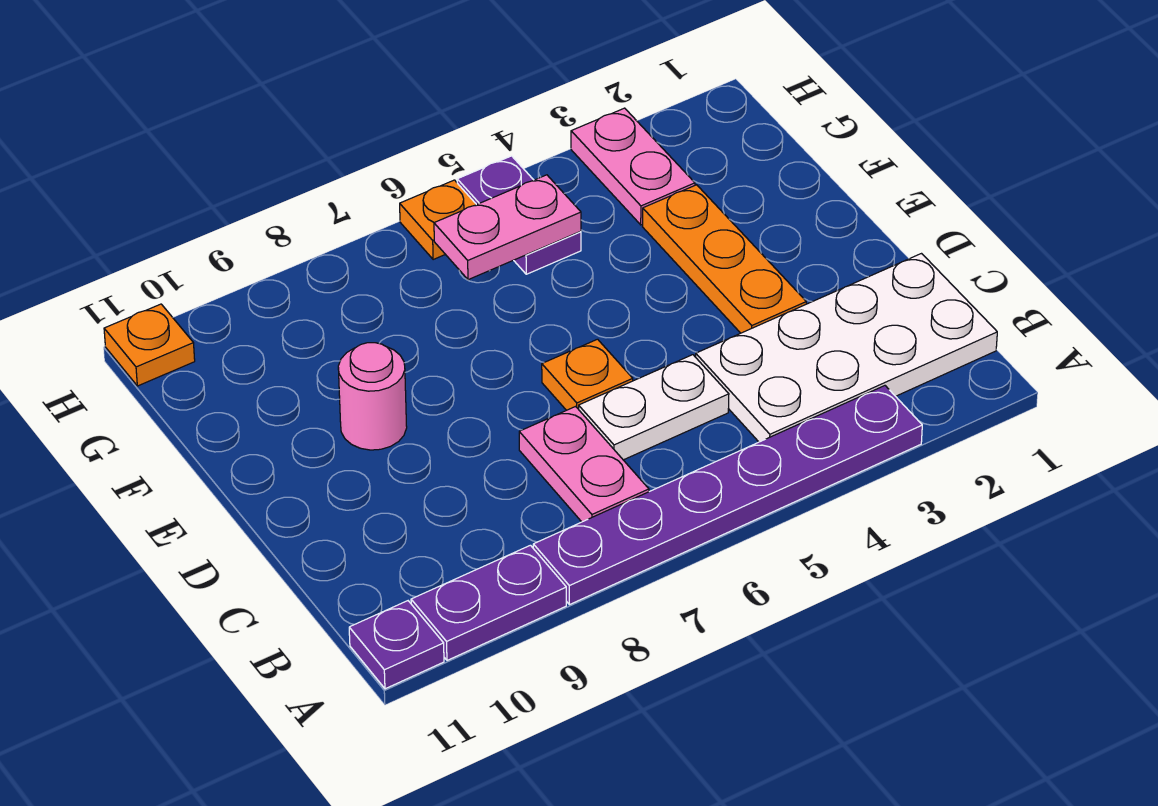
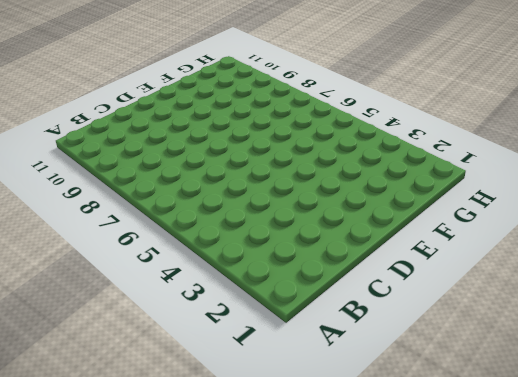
none -> purple 1x6 plate [533,386,922,605]
none -> purple 1x2 plate [411,545,566,660]
none -> purple 1x1 plate [349,601,444,689]

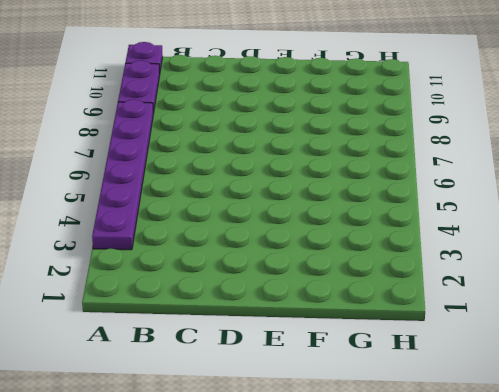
none -> white 2x4 plate [696,254,997,442]
none -> pink 1x2 plate [519,406,649,522]
none -> white 1x2 plate [579,355,729,460]

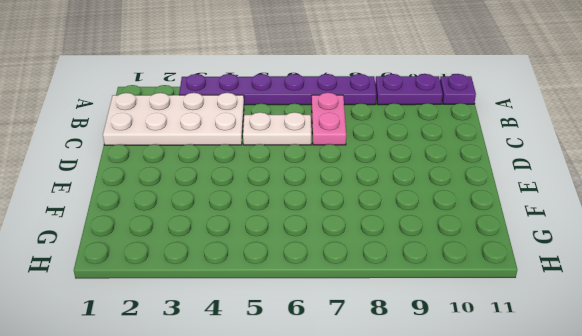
none -> orange 1x3 plate [643,185,806,333]
none -> orange 1x1 plate [542,339,633,410]
none -> pink 1x1 round brick [338,343,407,450]

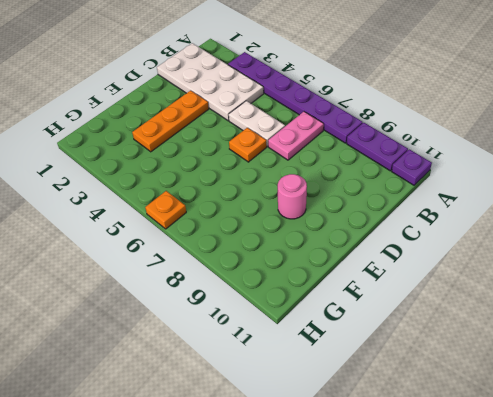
none -> pink 1x2 plate [571,108,695,225]
none -> purple 1x2 plate [457,156,581,274]
none -> orange 1x1 plate [104,304,195,386]

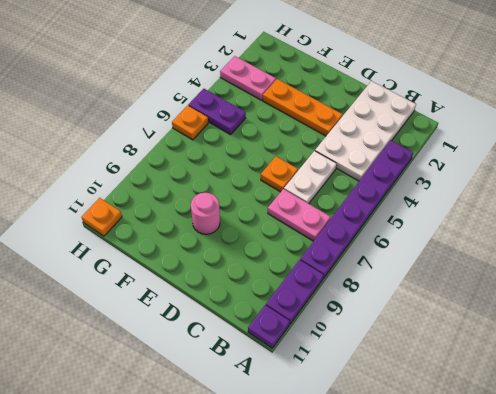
none -> pink 1x2 plate [434,175,581,280]

